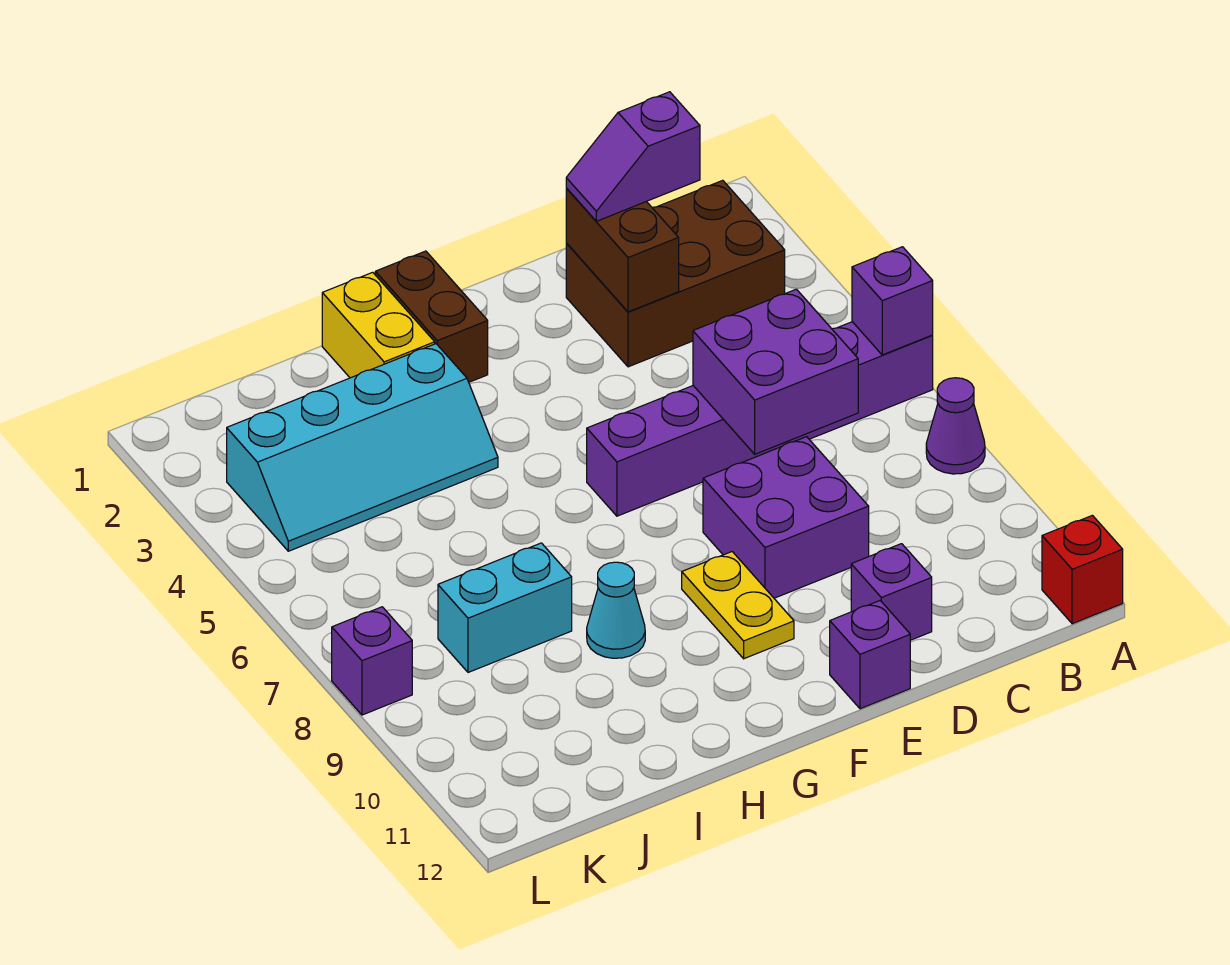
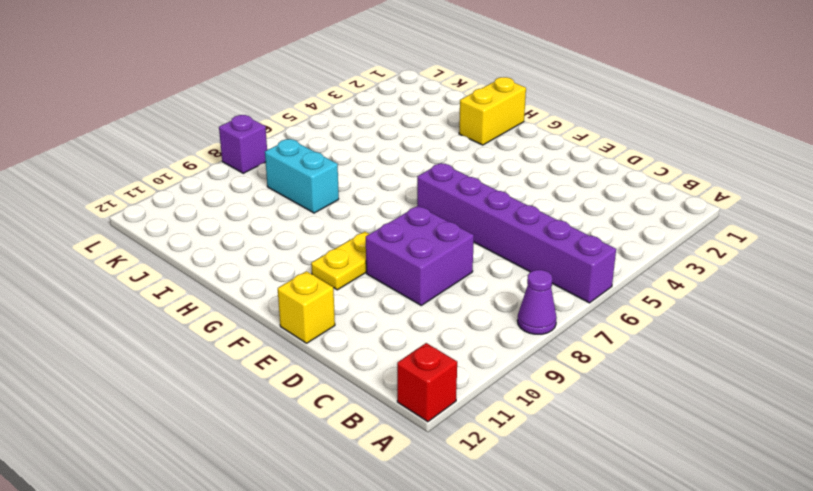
yellow 1x1 brick [278,271,335,343] -> purple 1x1 brick [830,601,910,709]
none -> brown 2x3 brick [566,180,785,367]
none -> purple 1x1 brick [851,544,932,640]
none -> brown 1x2 brick [375,251,488,382]

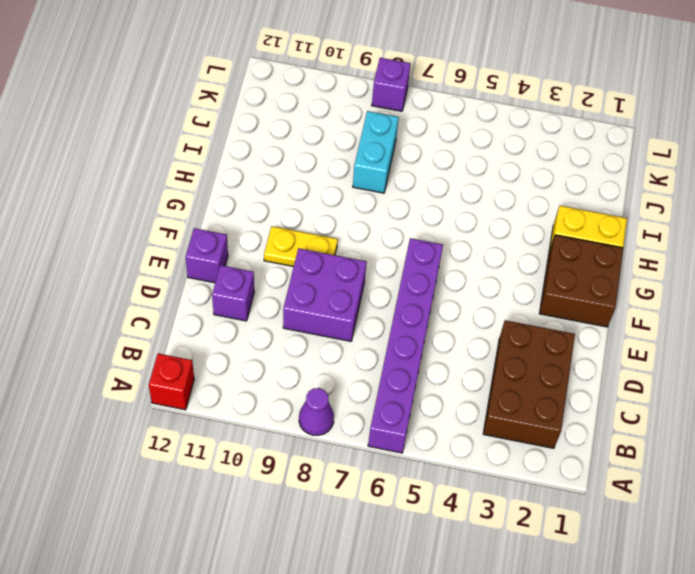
brown 2x2 brick [539,235,623,327] -> brown 1x2 brick [375,251,488,382]
none -> cyan 2x4 slope [227,344,498,551]
none -> cyan 1x1 cone [587,562,645,658]
none -> purple 1x1 brick [852,247,933,355]

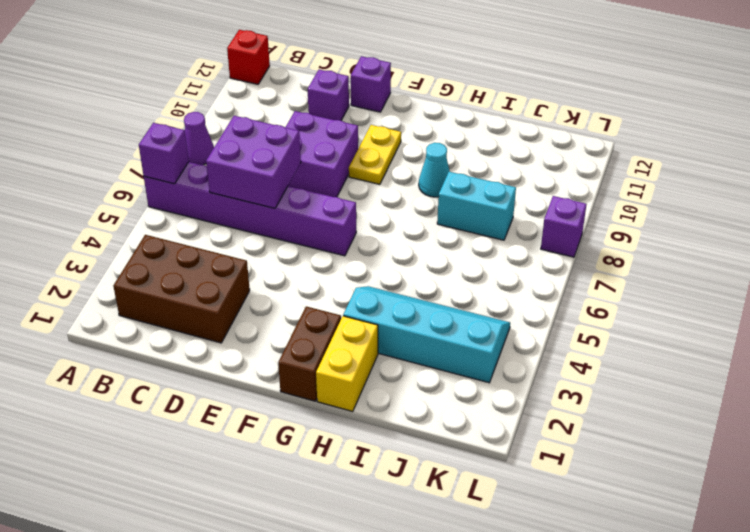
none -> brown 1x2 brick [566,188,679,312]
none -> purple 1x2 slope [566,92,700,221]

